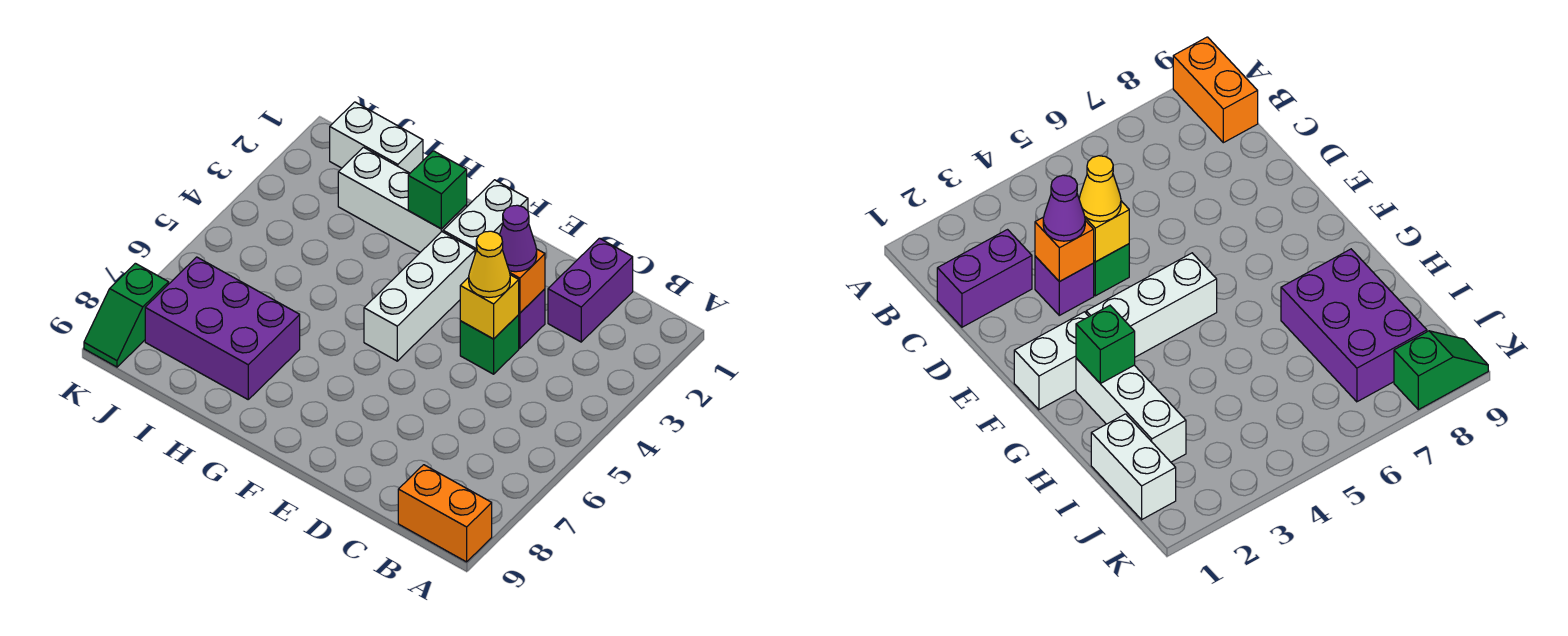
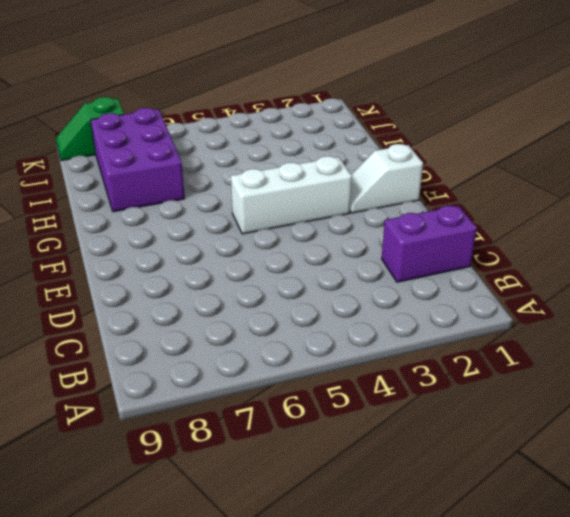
white 1x2 slope [350,144,423,213] -> white 1x2 brick [443,180,528,253]
none -> orange 1x2 brick [398,465,492,562]
none -> purple 1x1 brick [519,289,545,348]
none -> green 1x1 brick [460,315,519,374]

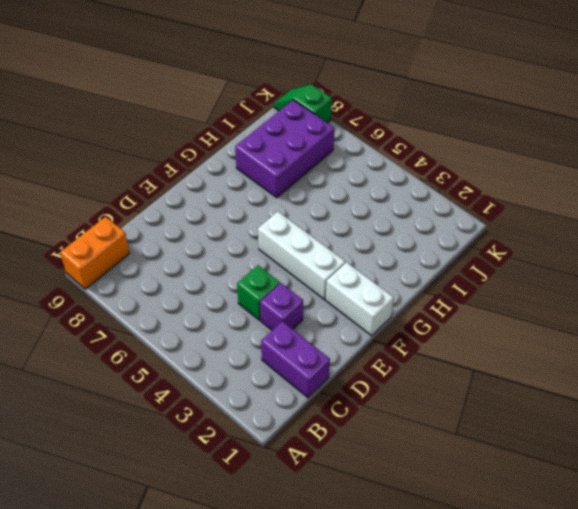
none -> white 1x3 brick [338,147,467,252]
none -> white 1x2 brick [330,102,423,173]
none -> orange 1x1 brick [509,249,545,313]

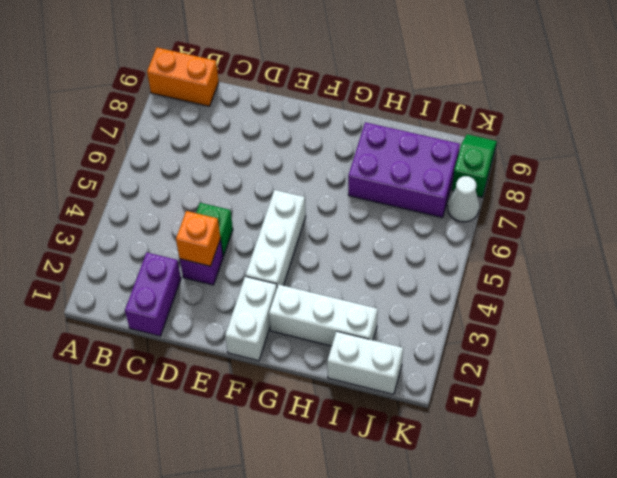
white 1x1 cone [448,176,479,222] -> none
none -> yellow 1x1 brick [460,275,519,339]
none -> green 1x1 brick [408,151,467,229]
none -> purple 1x1 cone [500,205,537,272]

